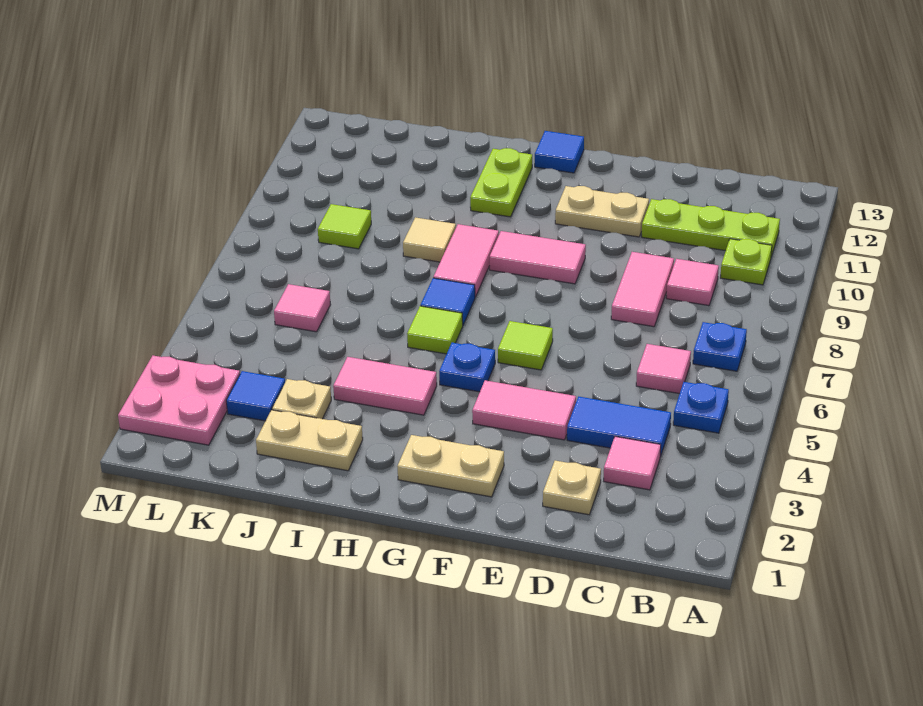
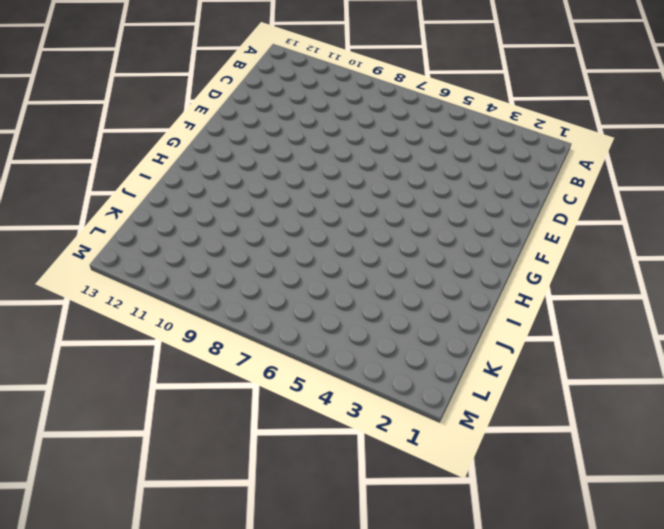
none -> blue 1x1 plate [673,382,729,433]
none -> blue 1x1 plate [693,322,747,371]
none -> lime 1x1 plate [720,239,772,285]

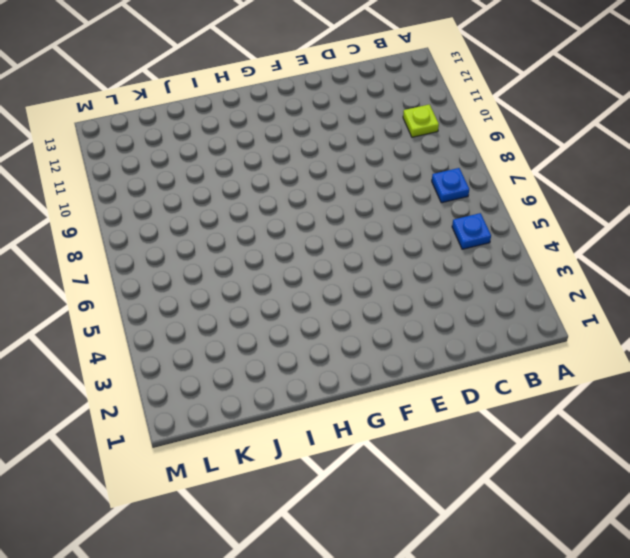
none -> lime 1x3 plate [642,199,780,257]
none -> pink 1x1 tile [604,436,661,490]
none -> blue 1x2 tile [567,396,671,457]

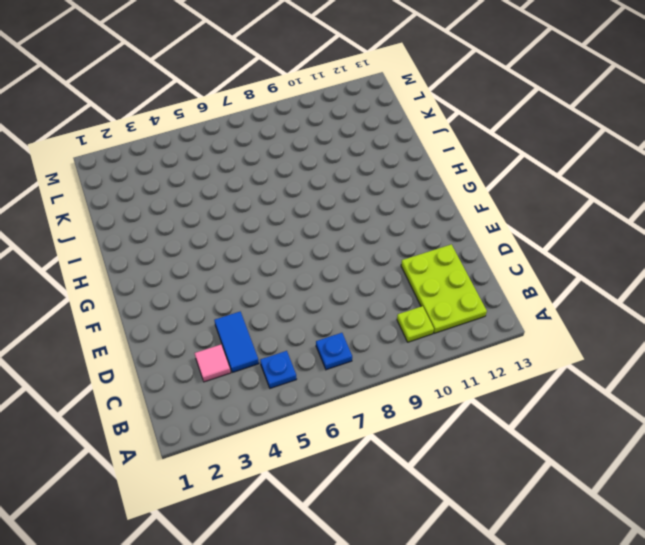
lime 2x3 plate [401,244,487,333] -> lime 1x3 plate [642,199,780,257]
none -> pink 1x1 tile [636,344,691,394]
none -> pink 1x1 tile [666,259,719,306]
none -> tan 1x1 plate [543,461,601,515]

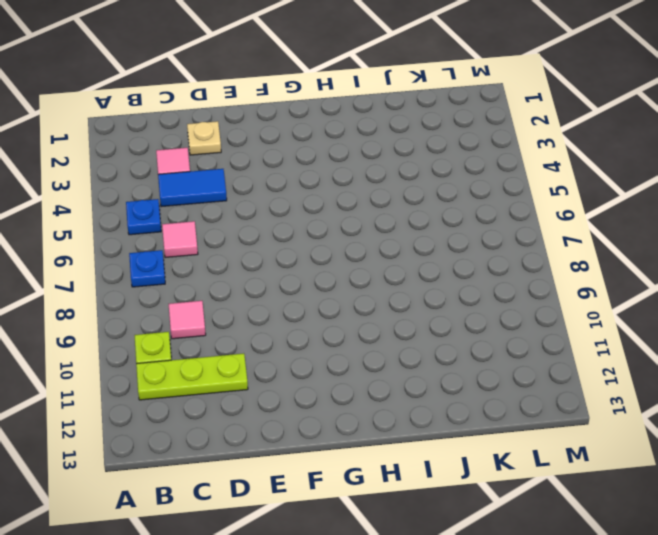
none -> pink 1x2 tile [611,252,674,327]
none -> pink 1x2 tile [472,380,576,440]
none -> tan 1x2 plate [555,186,649,237]

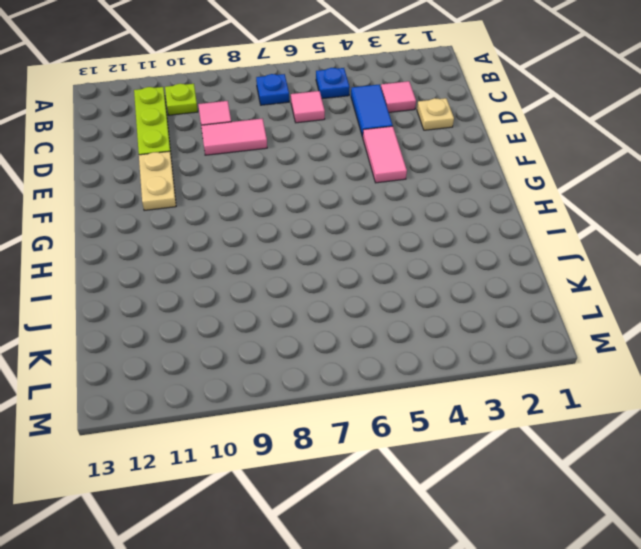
none -> tan 1x2 plate [397,435,504,497]
none -> lime 1x1 tile [498,321,553,370]
none -> pink 1x2 tile [490,231,586,284]

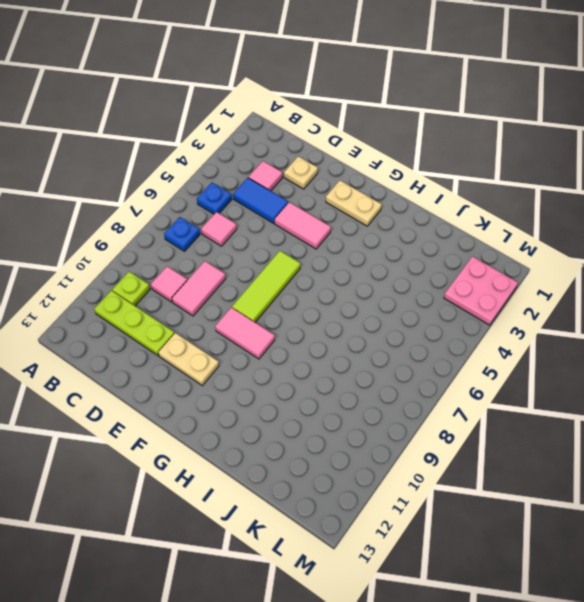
lime 1x3 tile [232,251,300,322] -> lime 1x1 tile [498,321,553,370]
none -> blue 1x1 plate [439,343,495,392]
none -> blue 1x1 tile [535,131,584,173]
none -> pink 1x2 tile [333,357,437,415]

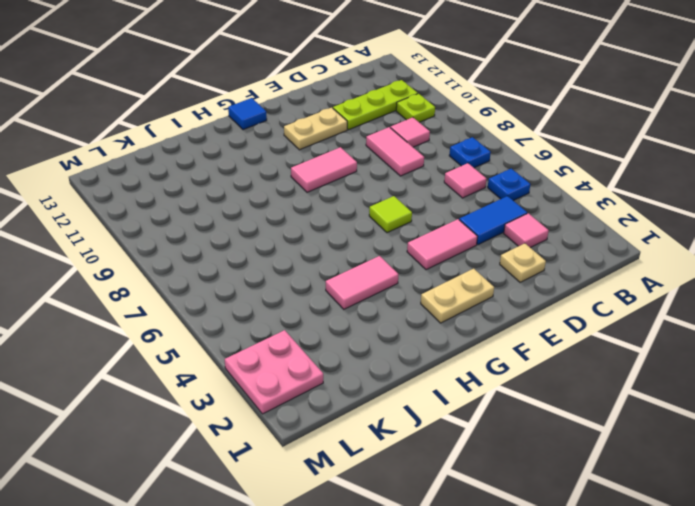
none -> blue 1x1 plate [439,343,495,392]
none -> lime 1x1 tile [407,306,463,354]
none -> blue 1x1 tile [421,278,475,325]

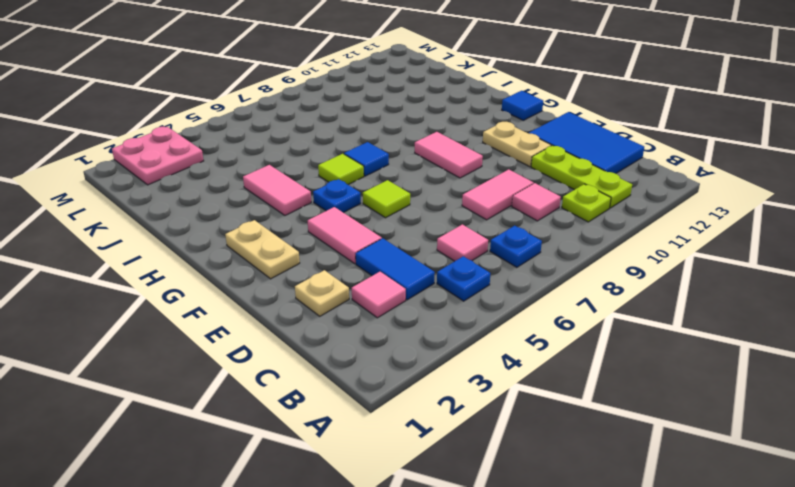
blue 2x3 tile [529,112,644,174] -> none
none -> pink 1x2 tile [433,224,499,297]
none -> lime 1x2 plate [470,148,532,217]
none -> tan 1x2 plate [256,410,363,471]

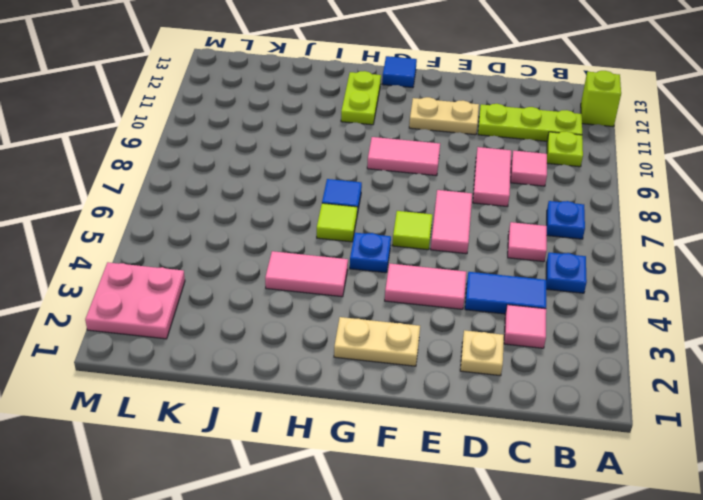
lime 1x1 brick [581,71,621,127] -> none
pink 1x2 tile [431,190,472,254] -> pink 1x2 tile moved to [433,224,499,297]
none -> tan 1x2 plate [256,410,363,471]
none -> tan 1x1 tile [403,217,456,262]
none -> tan 1x1 plate [272,379,331,419]

